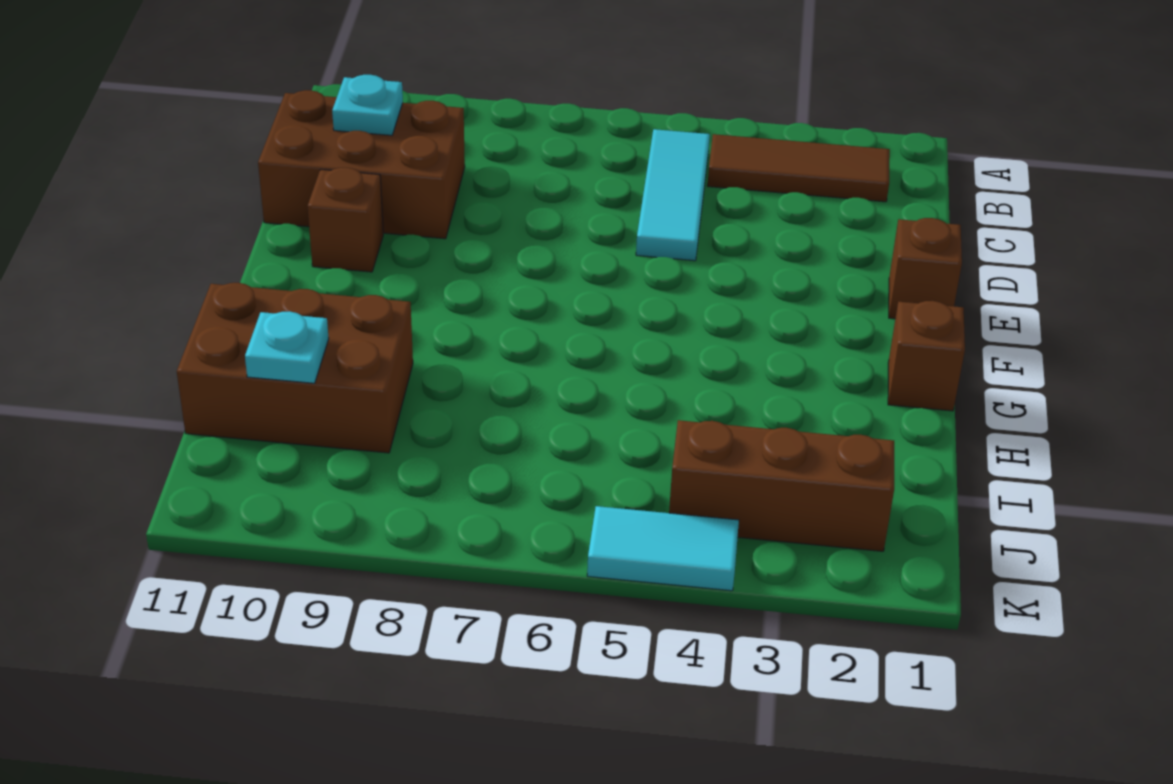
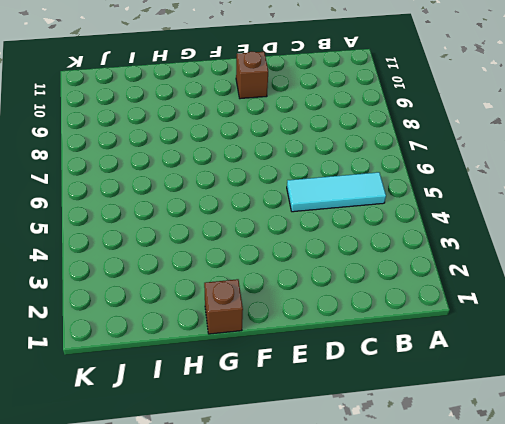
none -> brown 1x3 tile [707,134,890,202]
none -> brown 2x3 brick [258,90,465,239]

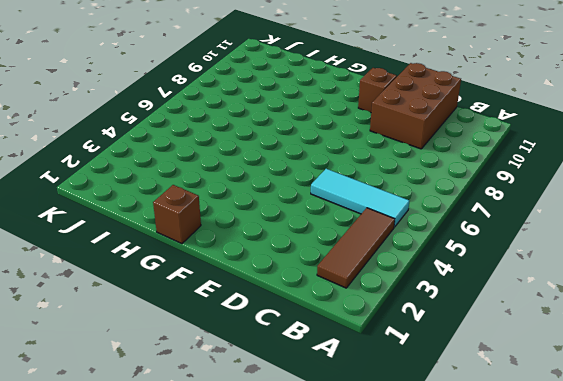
none -> brown 1x1 brick [889,218,962,319]
none -> brown 2x3 brick [177,283,413,453]

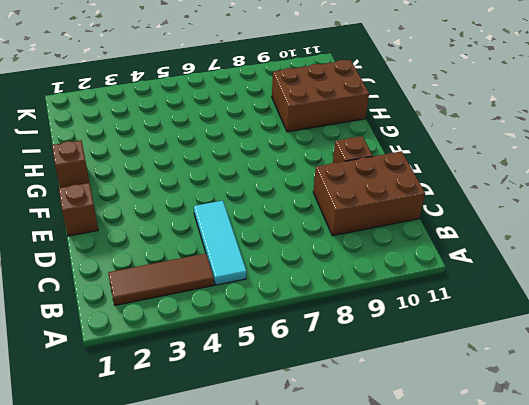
none -> brown 1x3 brick [669,420,894,551]
none -> cyan 1x2 tile [587,506,739,591]

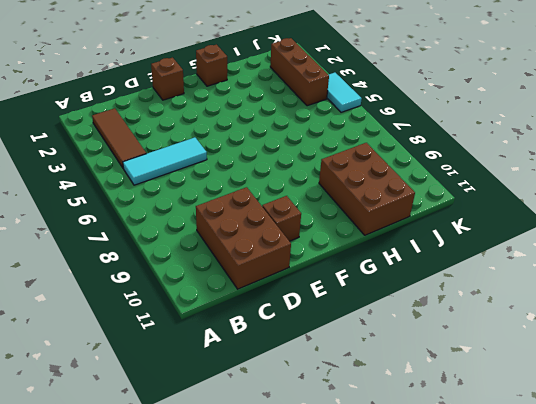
none -> cyan 1x1 plate [332,75,403,135]
none -> cyan 1x1 plate [245,311,329,383]

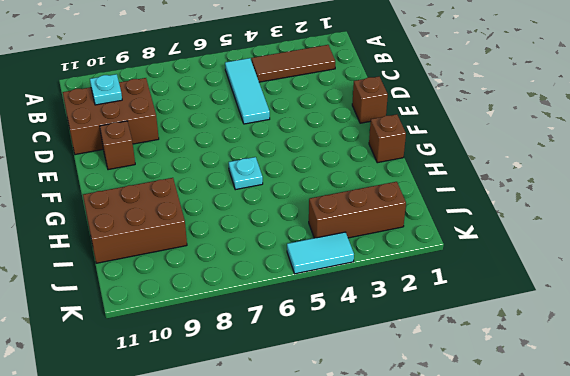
cyan 1x1 plate [229,157,263,190] -> cyan 1x1 plate moved to [245,311,329,383]

